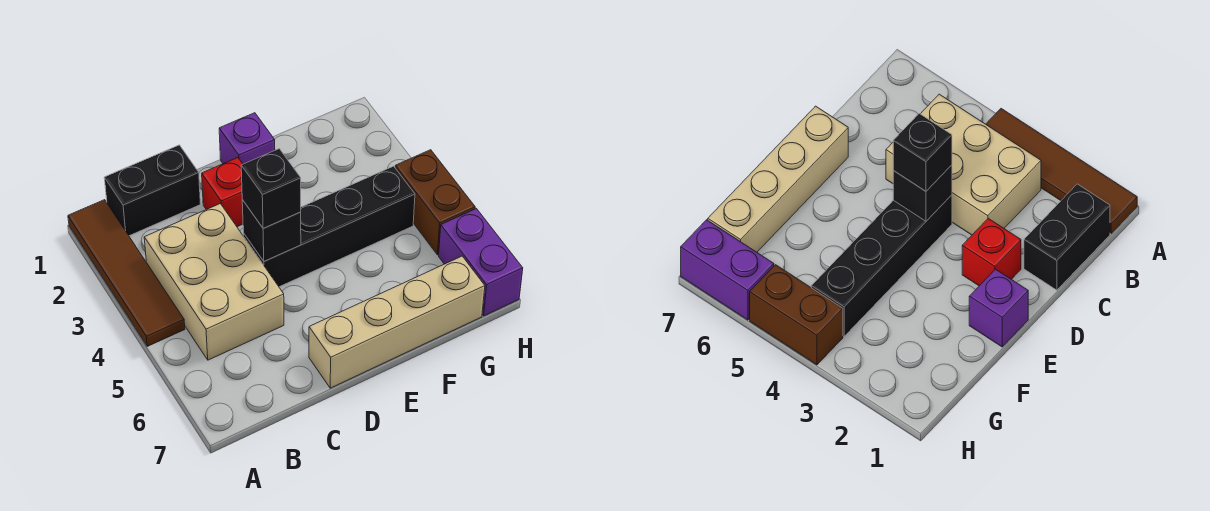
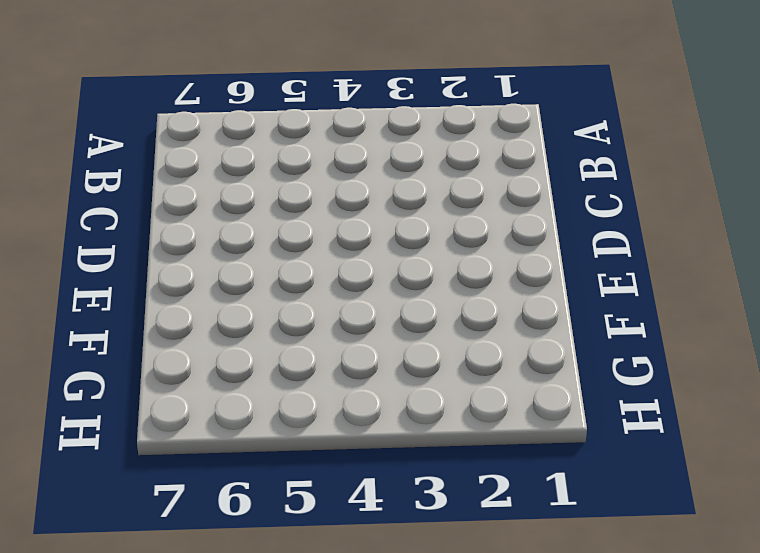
none -> brown 1x4 tile [68,200,185,346]
none -> black 1x2 brick [104,145,200,236]

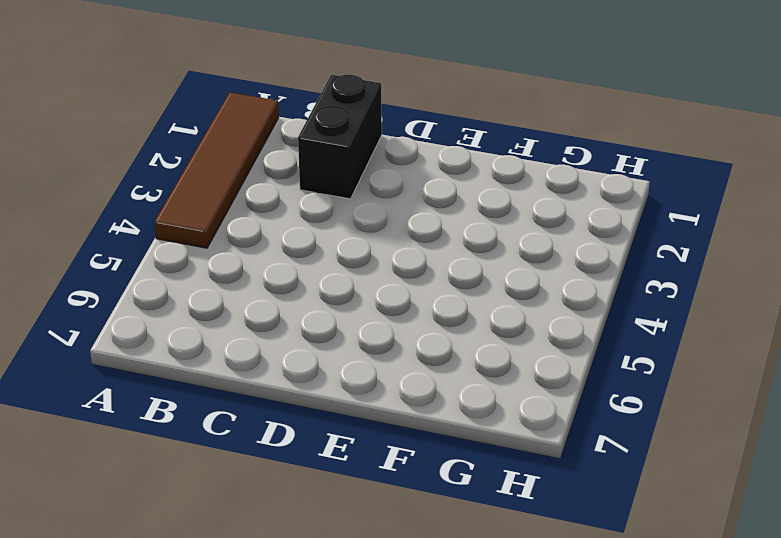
black 1x2 brick [298,75,382,199] -> black 1x2 brick turned to [104,145,200,236]
none -> tan 2x3 brick [144,204,284,360]
none -> red 1x1 brick [202,158,243,227]

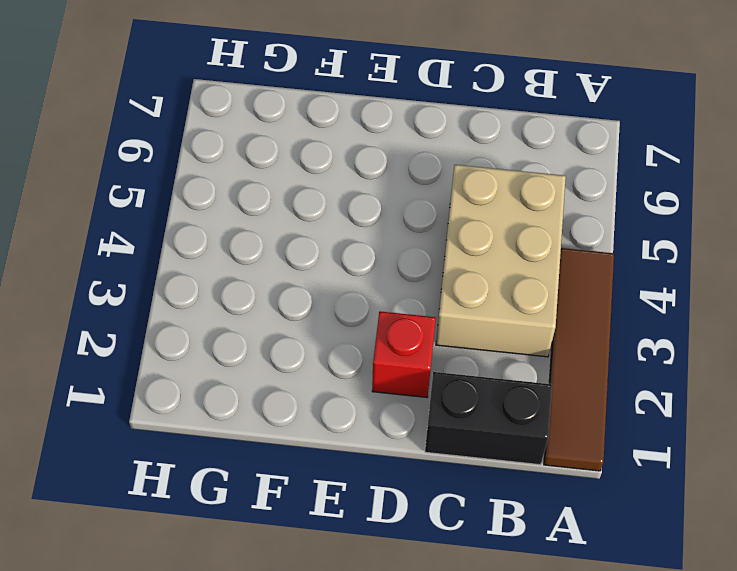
none -> black 1x4 brick [243,166,415,287]
none -> tan 1x4 brick [309,256,485,388]

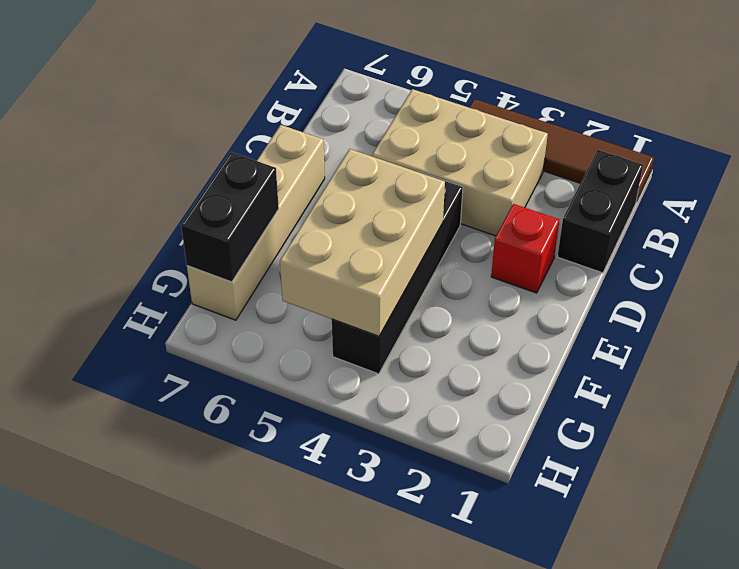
tan 2x3 brick [280,149,445,336] -> none
black 1x2 brick [181,152,279,282] -> none
none -> purple 1x1 brick [219,113,275,164]
none -> brown 1x2 brick [395,150,475,255]

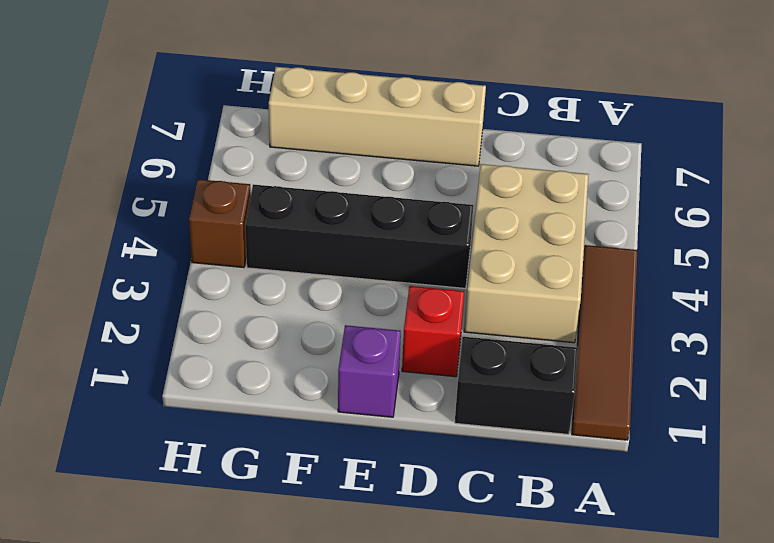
brown 1x1 brick [189,179,251,268] -> brown 1x2 brick [395,150,475,255]
none -> purple 1x2 brick [439,209,523,316]
none -> black 1x1 brick [242,200,301,261]

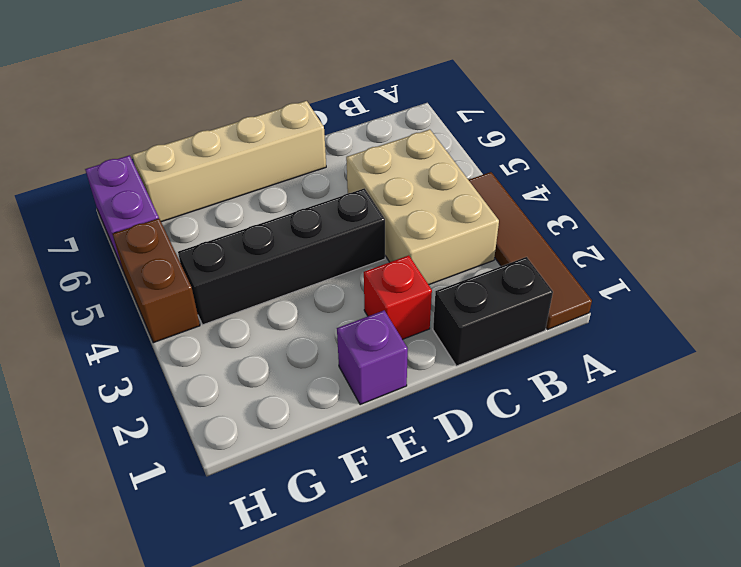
none -> black 1x1 brick [242,200,301,261]
none -> black 1x1 brick [241,149,301,228]

